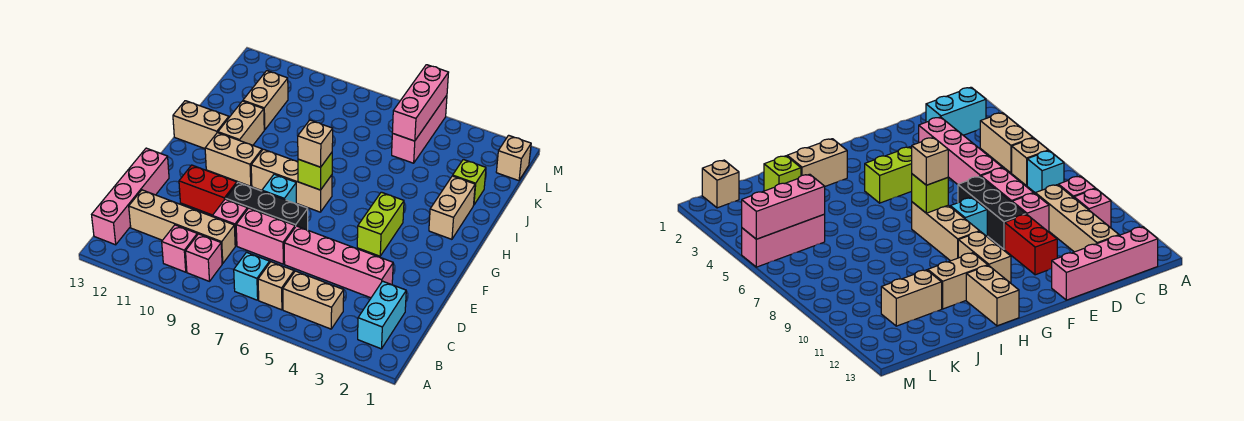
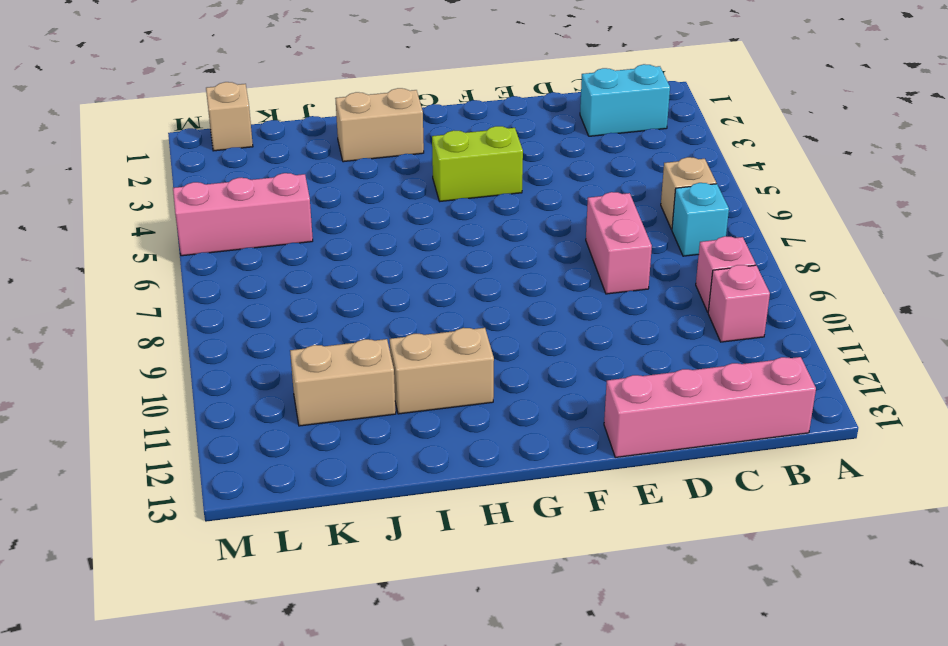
none -> tan 1x2 brick [283,271,344,329]
none -> tan 1x4 brick [129,190,235,263]
none -> pink 1x4 brick [284,226,393,298]

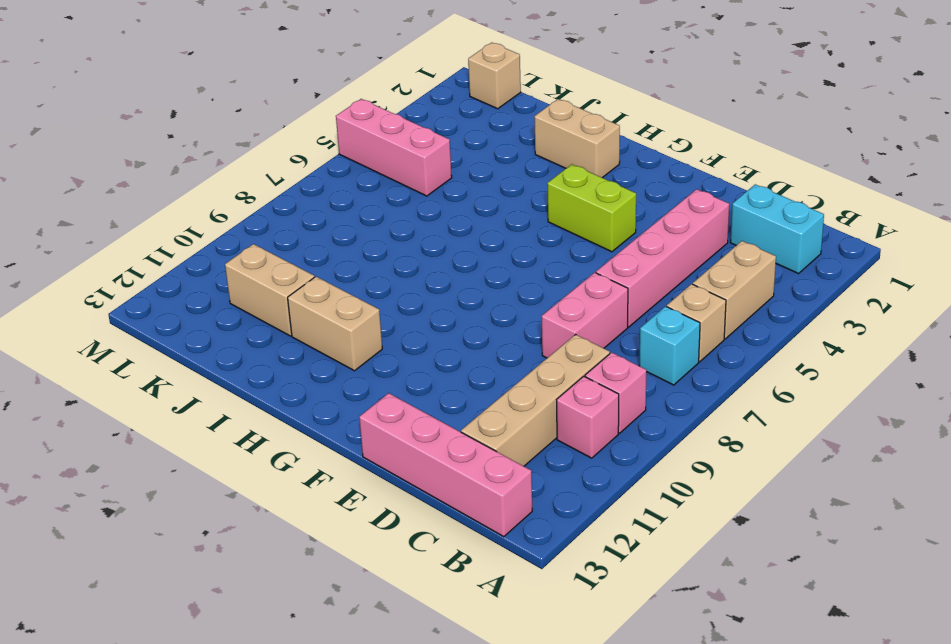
none -> pink 1x1 brick [212,199,247,246]
none -> black 1x3 brick [226,182,308,230]
none -> red 1x2 brick [179,165,237,215]

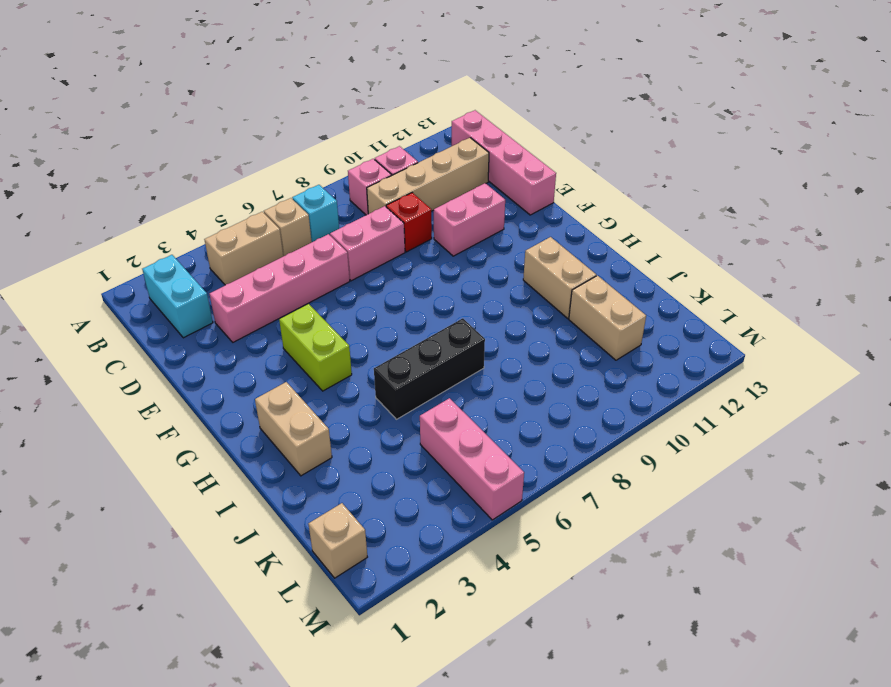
red 1x1 brick [386,193,432,252] -> pink 1x1 brick [212,199,247,246]
pink 1x2 brick [434,183,505,256] -> red 1x2 brick [179,165,237,215]
black 1x3 brick [374,318,485,419] -> black 1x3 brick moved to [226,182,308,230]
none -> cyan 1x1 brick [262,174,296,204]
none -> tan 1x3 brick [251,149,332,212]
none -> tan 1x2 brick [205,133,262,186]

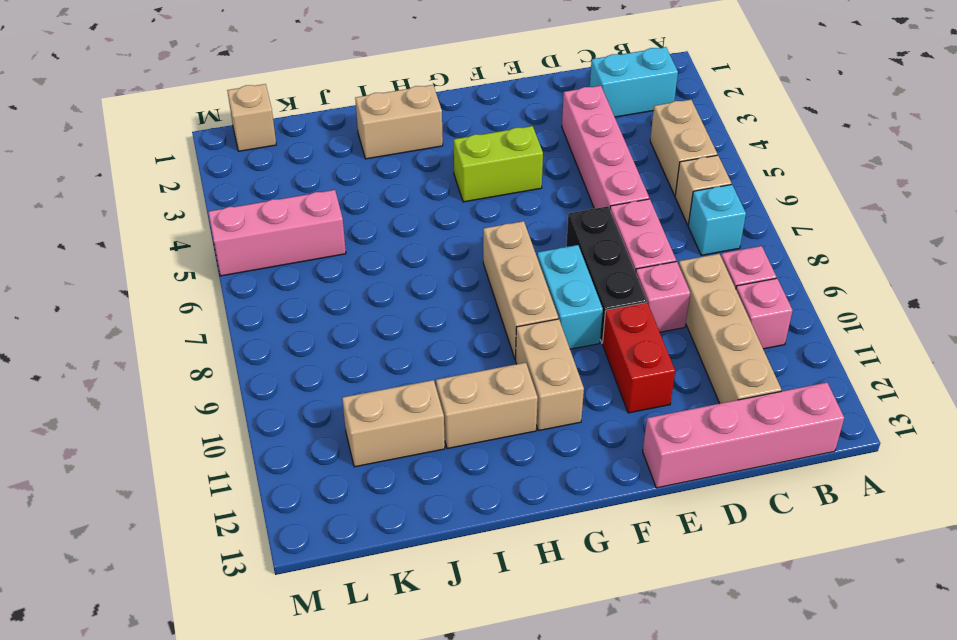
cyan 1x2 brick [537,245,603,349] -> cyan 1x1 brick [262,174,296,204]
none -> tan 1x2 brick [173,101,229,149]
none -> lime 1x1 brick [453,159,486,205]
none -> lime 1x1 brick [298,153,332,190]

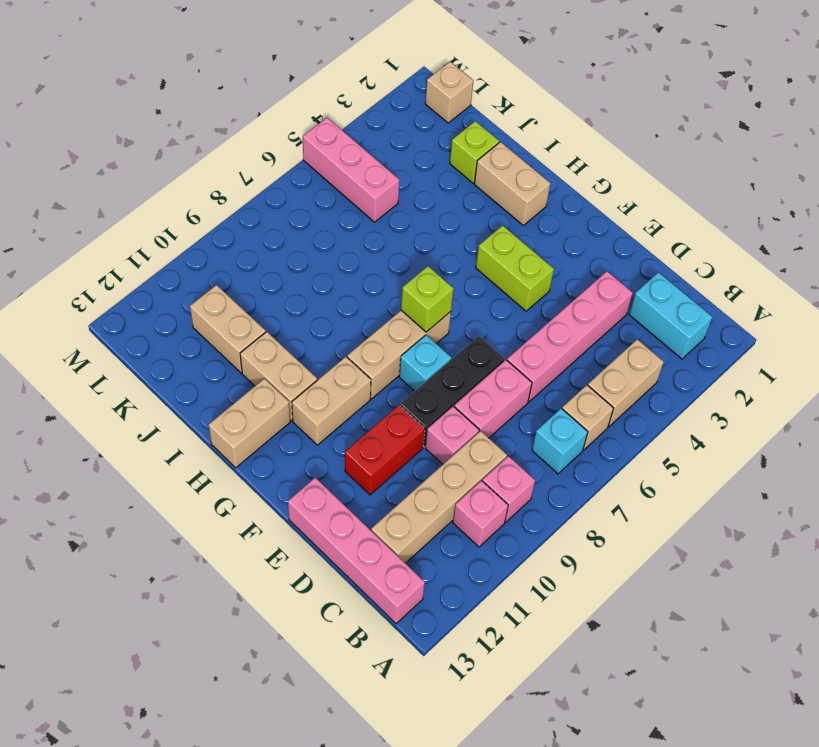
none -> pink 1x3 brick [392,65,449,141]
none -> tan 1x1 brick [298,120,333,167]

